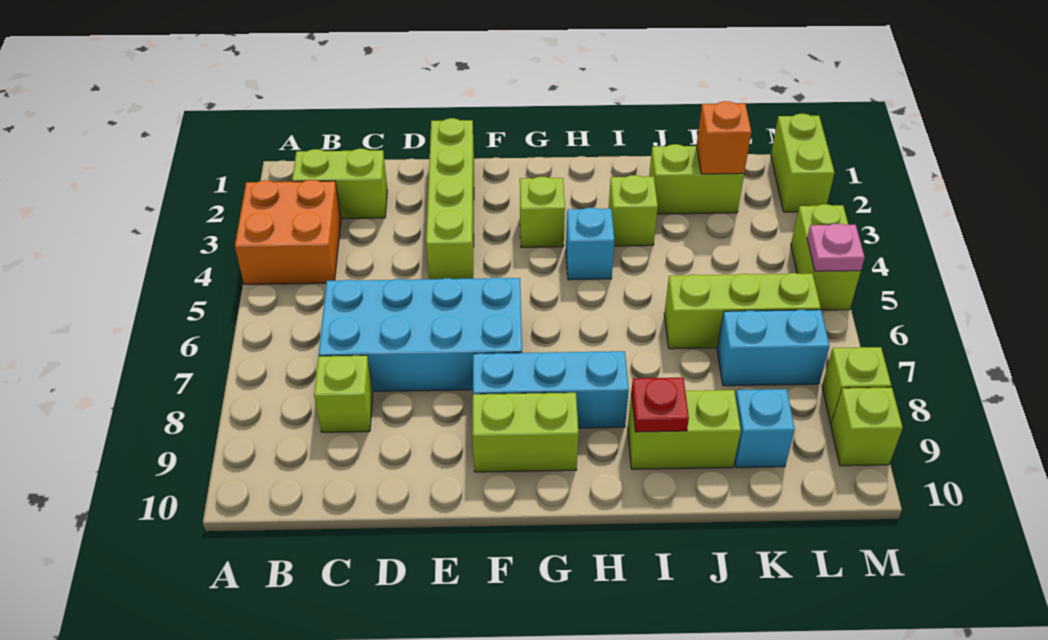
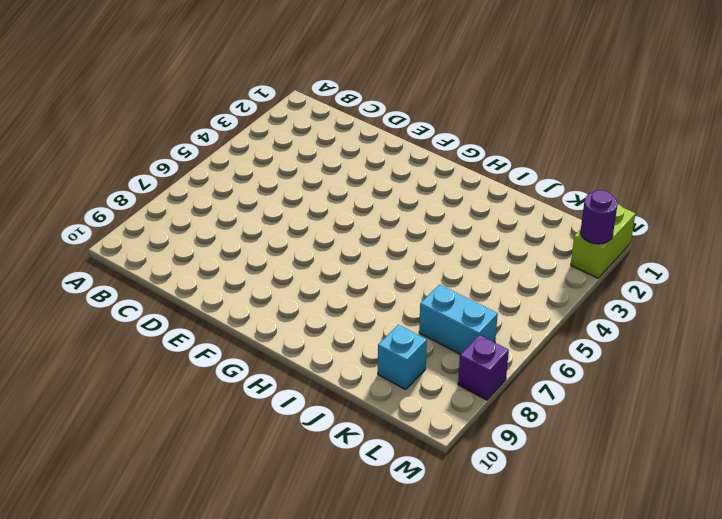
purple 1x1 round brick [580,190,618,244] -> none
purple 1x1 brick [458,335,509,400] -> lime 1x1 brick [822,347,891,424]
none -> orange 2x2 brick [235,180,341,284]
none -> lime 1x2 brick [292,149,387,219]
none -> cyan 2x4 brick [319,278,522,391]

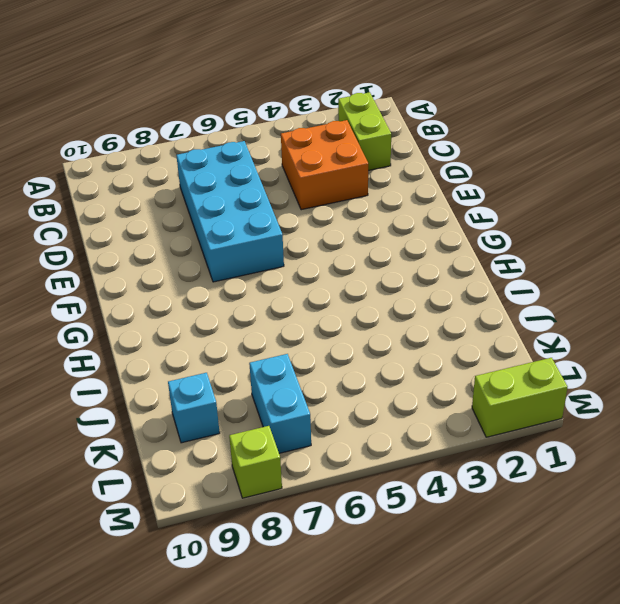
orange 2x2 brick [281,120,368,210] -> orange 2x2 brick moved to [235,180,341,284]
none -> lime 1x1 brick [314,355,373,432]
none -> lime 1x4 brick [426,118,474,279]
none -> cyan 1x3 brick [473,351,629,428]

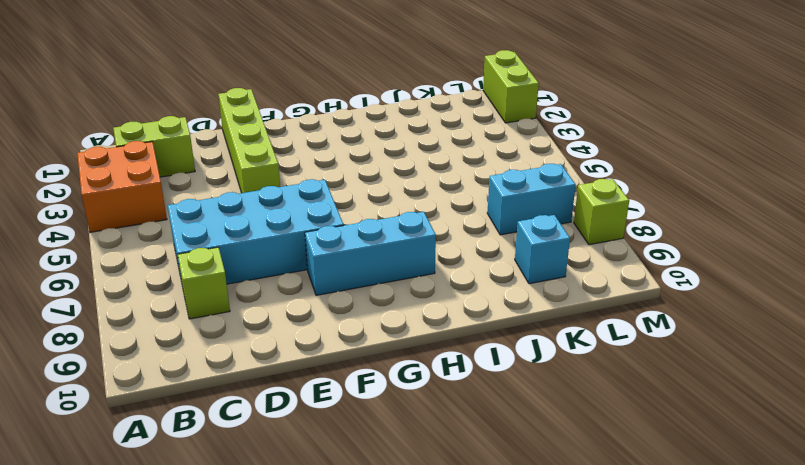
none -> lime 1x2 brick [473,393,579,472]
none -> lime 1x1 brick [520,177,565,247]
none -> cyan 1x1 brick [566,208,614,280]

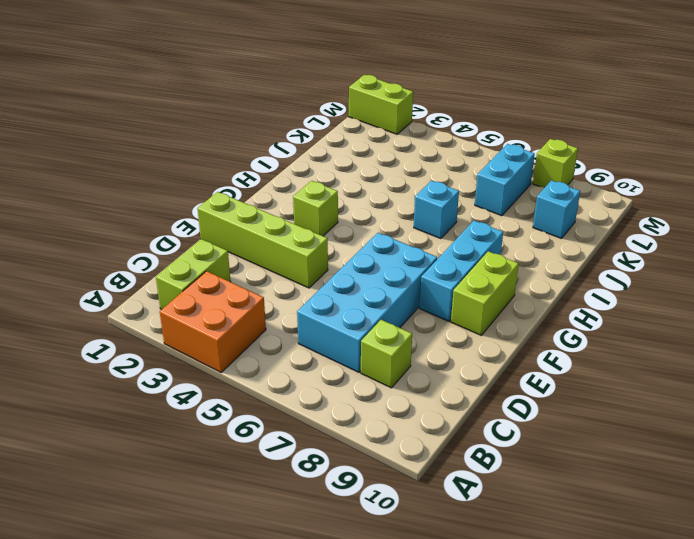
cyan 1x1 brick [414,181,459,239] -> cyan 1x1 brick moved to [566,208,614,280]
none -> lime 1x1 brick [609,175,658,246]
none -> lime 1x2 brick [628,390,741,469]
none -> lime 1x2 brick [649,144,744,214]

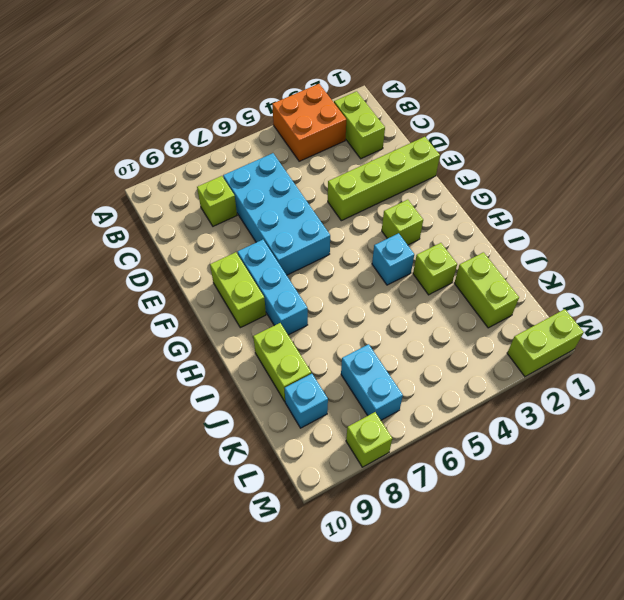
none -> lime 1x3 brick [664,273,821,349]
none -> lime 1x2 brick [791,204,861,310]
none -> lime 1x1 brick [831,387,903,466]

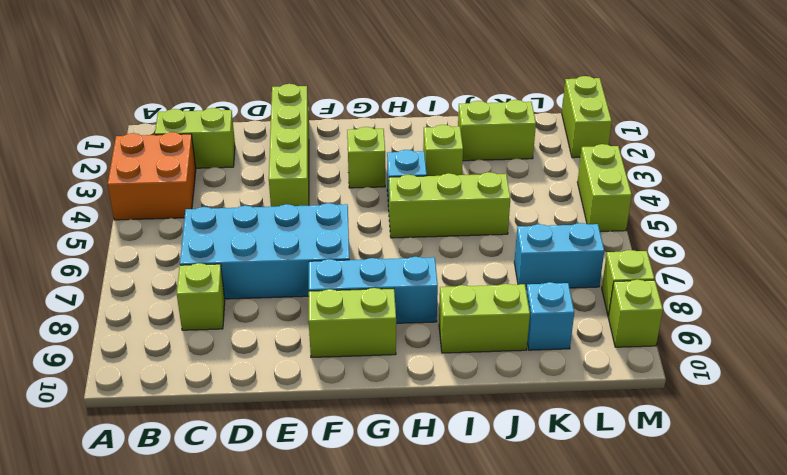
lime 1x3 brick [389,172,510,238] -> lime 1x3 brick moved to [664,273,821,349]
none -> red 1x1 plate [631,378,689,432]
none -> orange 1x1 brick [697,101,751,174]
none -> pink 1x1 plate [807,224,865,271]

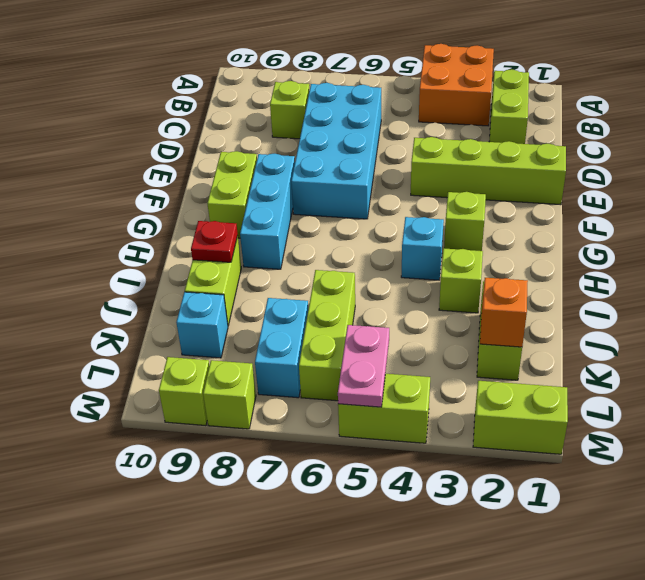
pink 1x2 plate [338,325,389,407] -> pink 1x1 plate [807,224,865,271]

